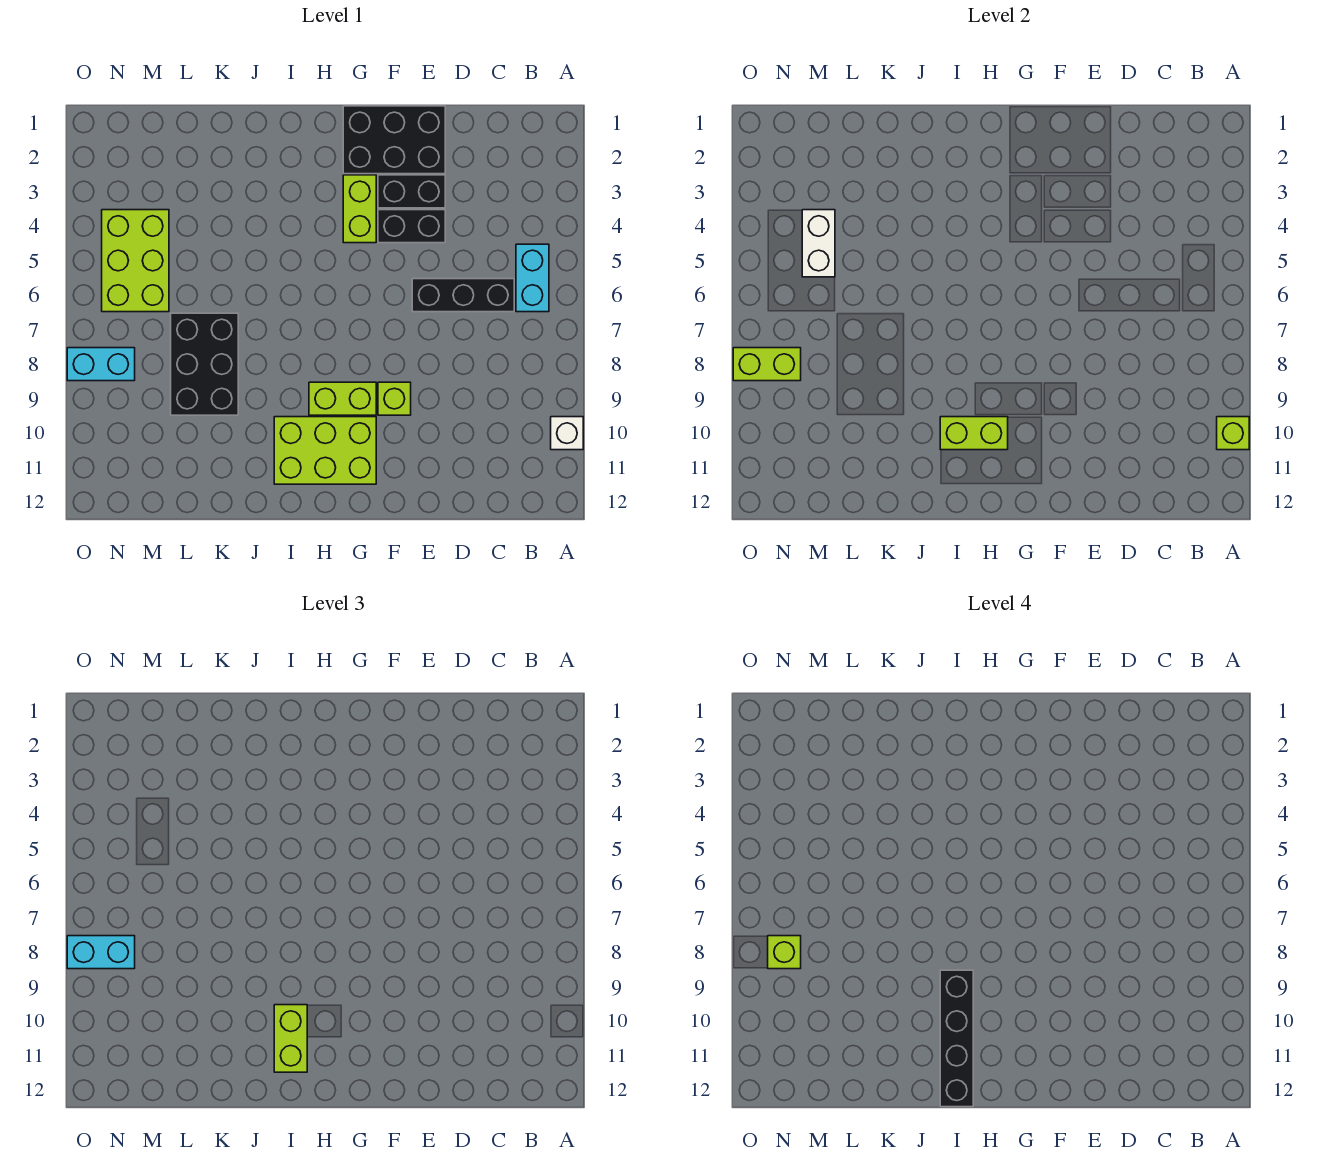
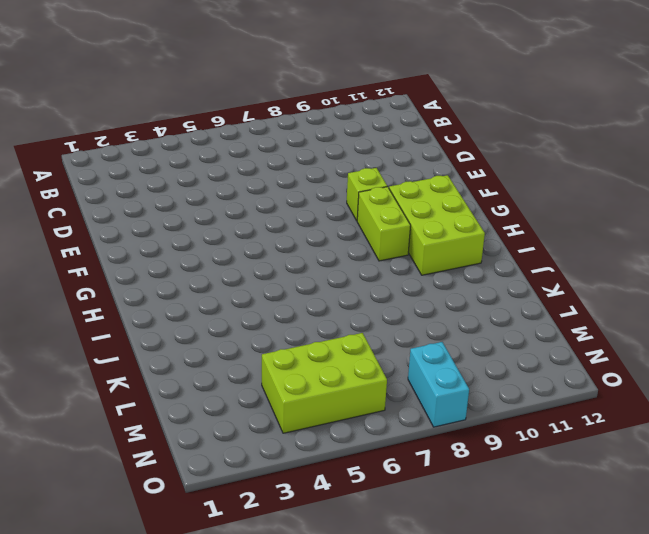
none -> white 1x1 brick [551,417,583,450]
none -> cyan 1x2 brick [516,244,549,312]
none -> black 1x3 brick [412,279,514,312]

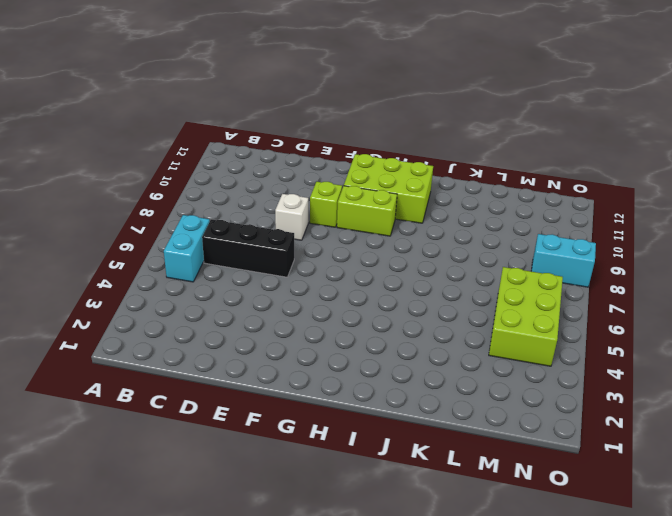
white 1x1 brick [275,194,308,240] -> white 1x1 brick moved to [551,417,583,450]
none -> black 2x3 brick [343,106,445,174]
none -> black 1x2 brick [378,175,445,208]
none -> black 1x2 brick [378,210,445,243]

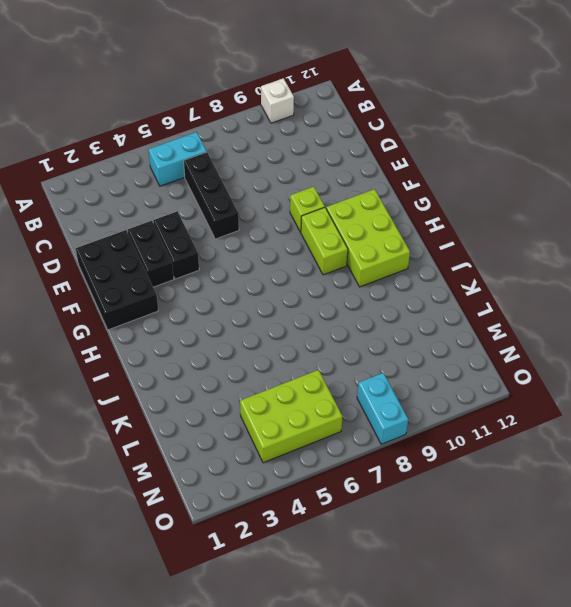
none -> lime 1x2 brick [343,175,376,243]
none -> black 2x3 brick [171,313,238,415]
none -> lime 1x1 brick [1217,417,1249,450]

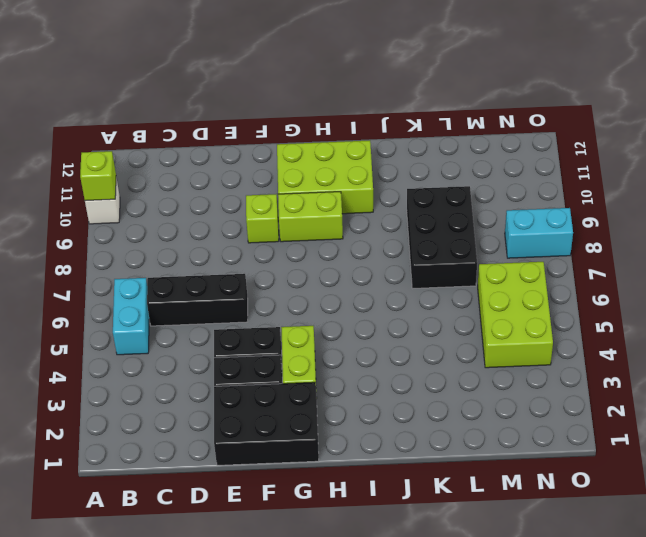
none -> lime 1x2 brick [940,417,1008,450]
none -> white 1x2 brick [802,210,835,277]
none -> lime 1x2 brick [733,348,801,381]

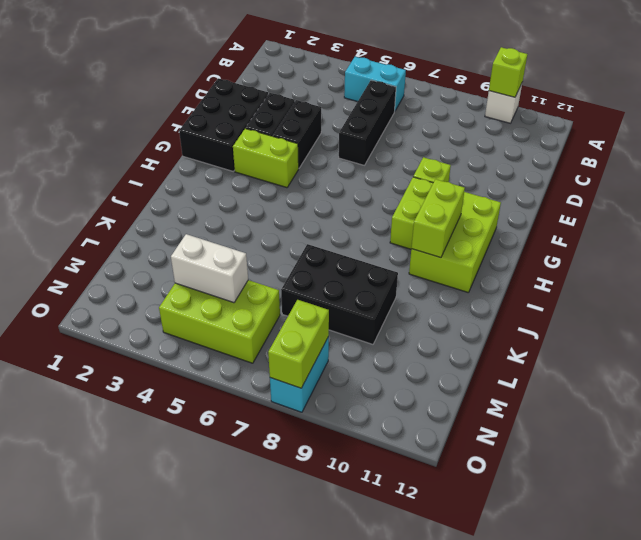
none -> lime 1x2 brick [274,1005,307,1072]
none -> cyan 1x2 brick [67,936,135,969]
none -> black 1x4 brick [940,970,973,1107]

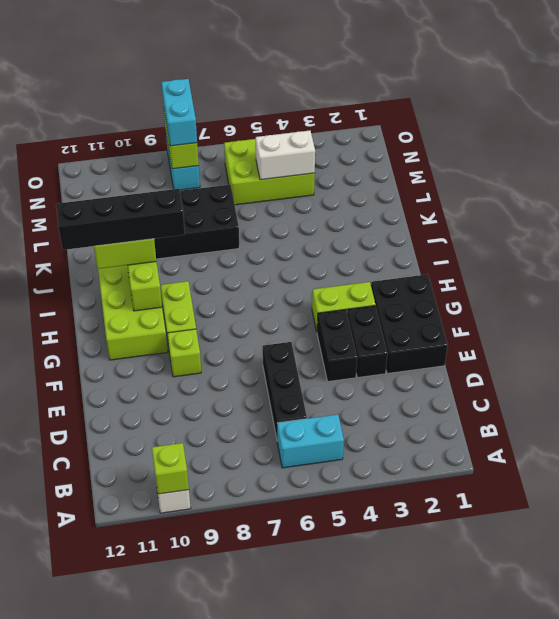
none -> lime 1x1 brick [768,936,801,969]

